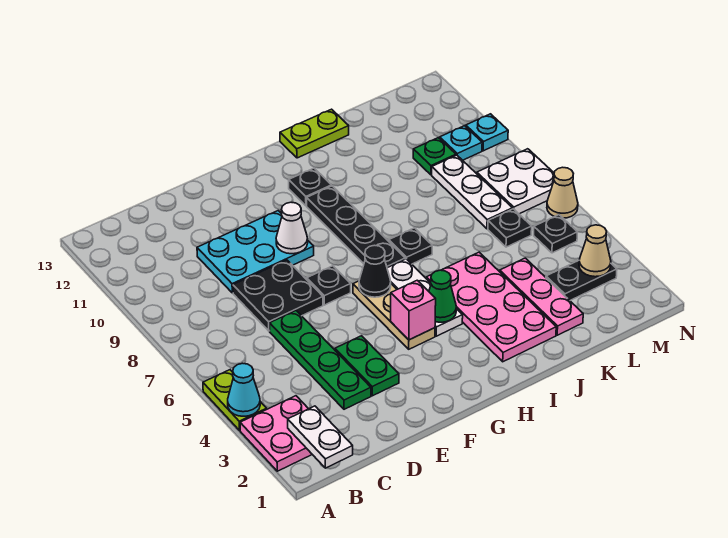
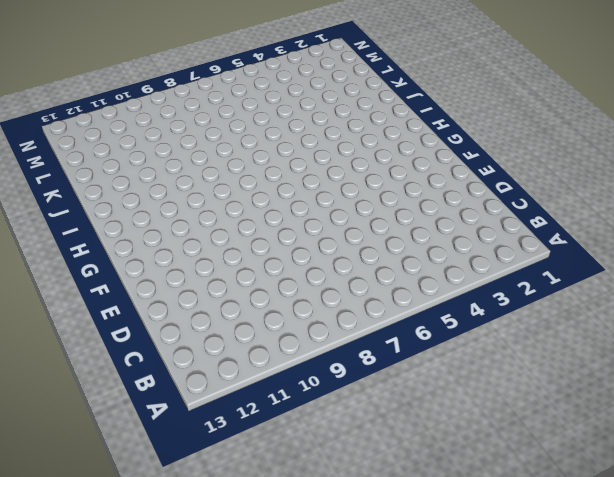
none -> pink 2x2 plate [240,396,312,471]
none -> lime 1x2 plate [203,370,267,431]
none -> green 1x4 plate [270,311,371,409]
none -> black 2x2 plate [233,260,323,331]

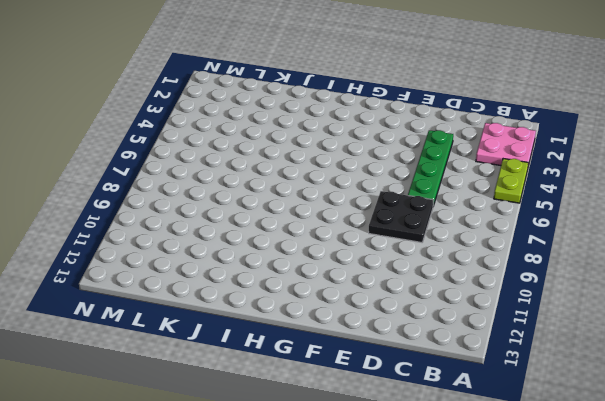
none -> cyan 2x3 plate [197,211,314,293]
none -> green 1x2 plate [335,336,399,396]
none -> black 1x1 plate [307,266,351,305]
none -> tan 1x3 plate [353,281,435,349]

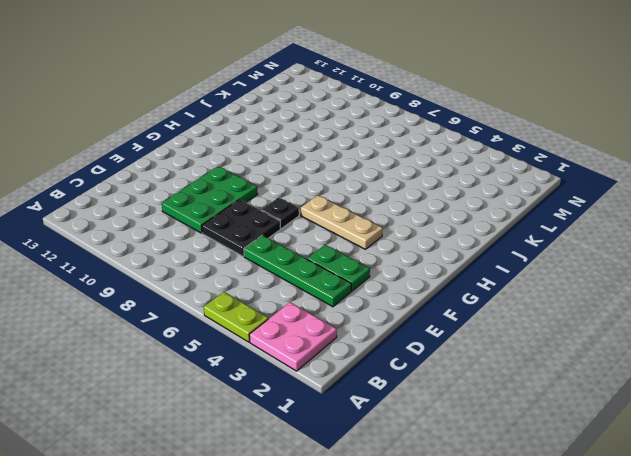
green 2x3 plate [162,166,258,233] -> cyan 2x3 plate [197,211,314,293]
none -> white 1x3 plate [387,259,463,336]
none -> black 1x4 plate [307,186,405,268]
none -> black 1x1 plate [289,168,331,206]
none -> pink 2x4 plate [426,252,556,362]

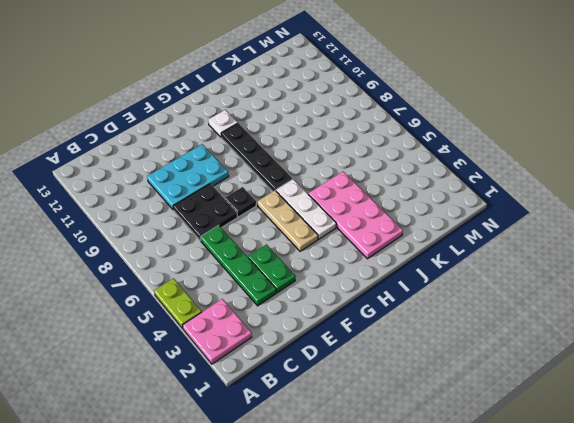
white 1x1 plate [208,110,238,137] -> black 1x1 plate [289,168,331,206]
none -> black 1x1 plate [389,228,432,264]
none -> lime 1x2 plate [280,109,349,158]
none -> pink 1x3 plate [500,258,583,335]
none -> black 1x2 plate [546,261,617,300]

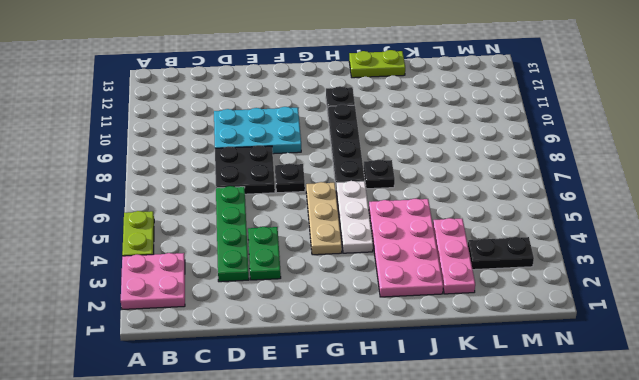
none -> black 1x1 plate [488,209,532,247]
none -> white 1x3 plate [432,155,512,229]
none -> green 1x1 plate [413,138,456,175]
none -> black 1x1 plate [534,215,577,253]

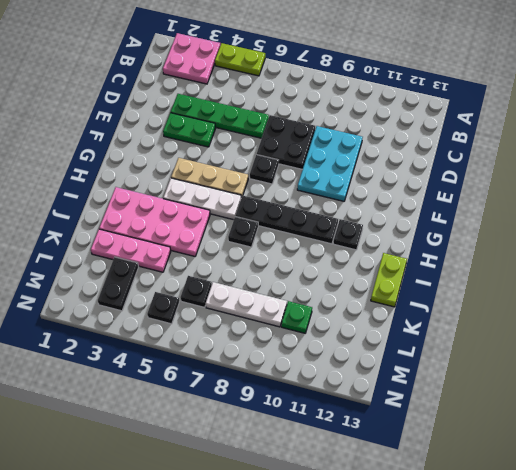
none -> white 2x2 plate [477,149,554,214]
none -> cyan 1x1 plate [440,126,482,160]
none -> tan 1x1 cone [547,167,578,218]
none -> cyan 1x1 plate [466,114,508,151]

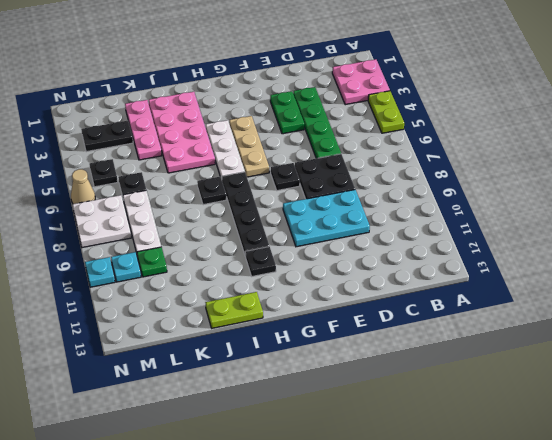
none -> cyan 1x1 cone [228,363,260,416]
none -> white 1x2 plate [288,406,353,468]
none -> white 1x1 cone [276,202,308,254]
none -> pink 1x1 brick [391,280,436,340]

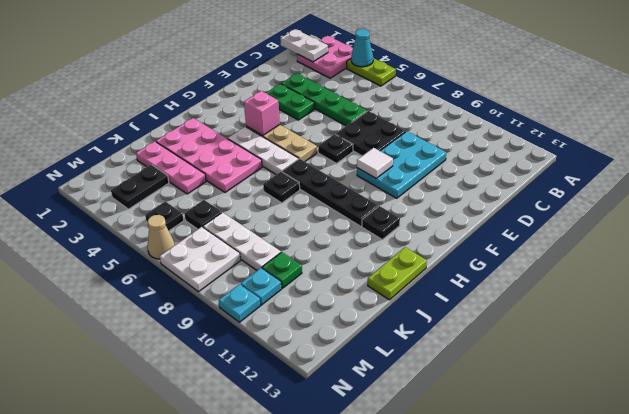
white 1x1 tile [357,148,393,178] -> white 1x1 cone [276,202,308,254]
none -> black 1x1 cone [359,245,391,297]
none -> green 1x1 cone [429,270,456,322]
none -> tan 1x1 cone [579,225,611,277]

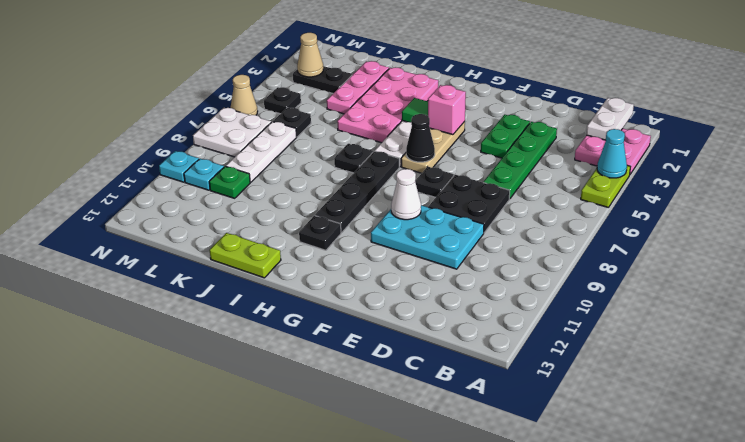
green 1x1 tile [402,98,428,122] -> green 1x1 cone [429,270,456,322]

